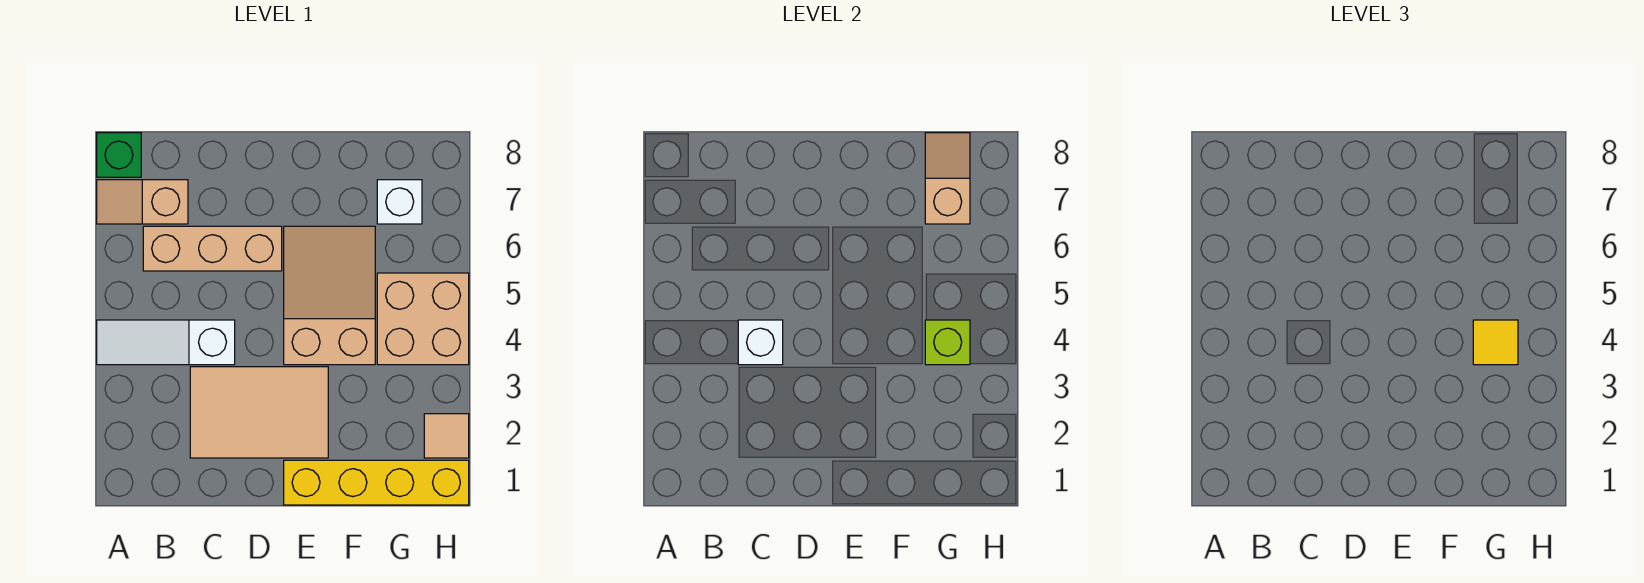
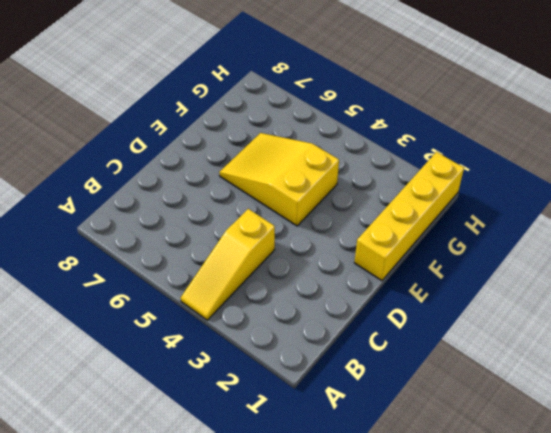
yellow 1x3 slope [181,209,275,320] -> white 1x3 slope [97,320,235,365]
yellow 2x3 slope [219,133,339,226] -> tan 2x3 slope [284,226,375,365]
none -> tan 1x2 slope [97,180,188,224]
none -> green 1x1 brick [97,133,141,177]
none -> tan 1x3 brick [143,226,282,271]

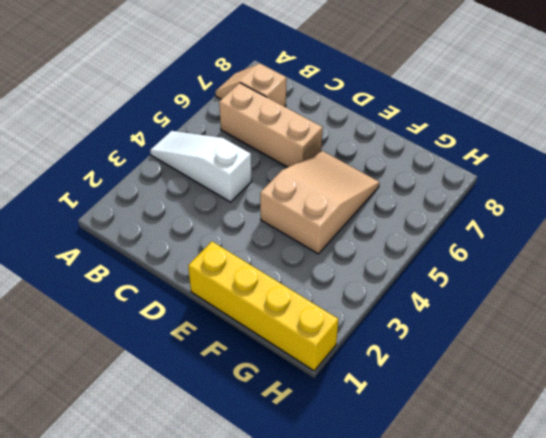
none -> green 1x1 brick [97,133,141,177]
none -> tan 2x3 tile [190,367,328,458]
none -> tan 2x2 brick [377,273,469,365]

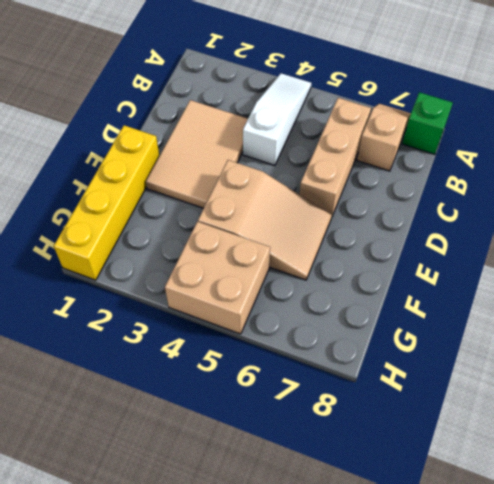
none -> white 1x1 brick [377,180,422,224]
none -> tan 1x1 tile [424,414,469,458]
none -> white 1x1 brick [738,320,783,365]

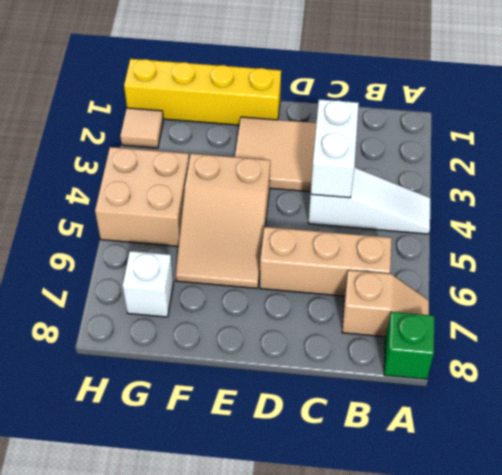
white 1x2 brick [311,99,359,198] -> white 1x1 brick [738,320,783,365]
none -> lime 1x1 brick [925,320,970,365]
none -> tan 1x2 slope [925,133,970,224]
none -> yellow 1x1 tile [1473,320,1518,365]

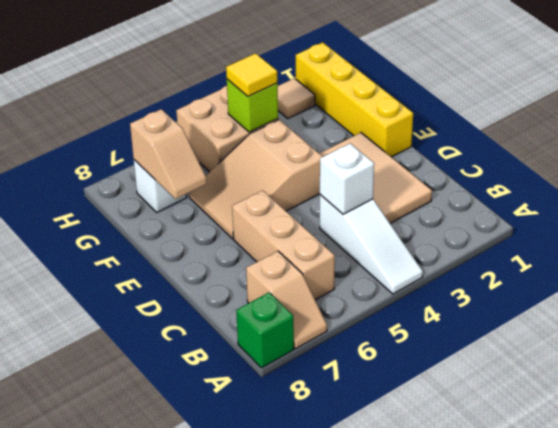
tan 1x2 slope [130,109,207,199] -> tan 1x2 slope turned to [925,133,970,224]

